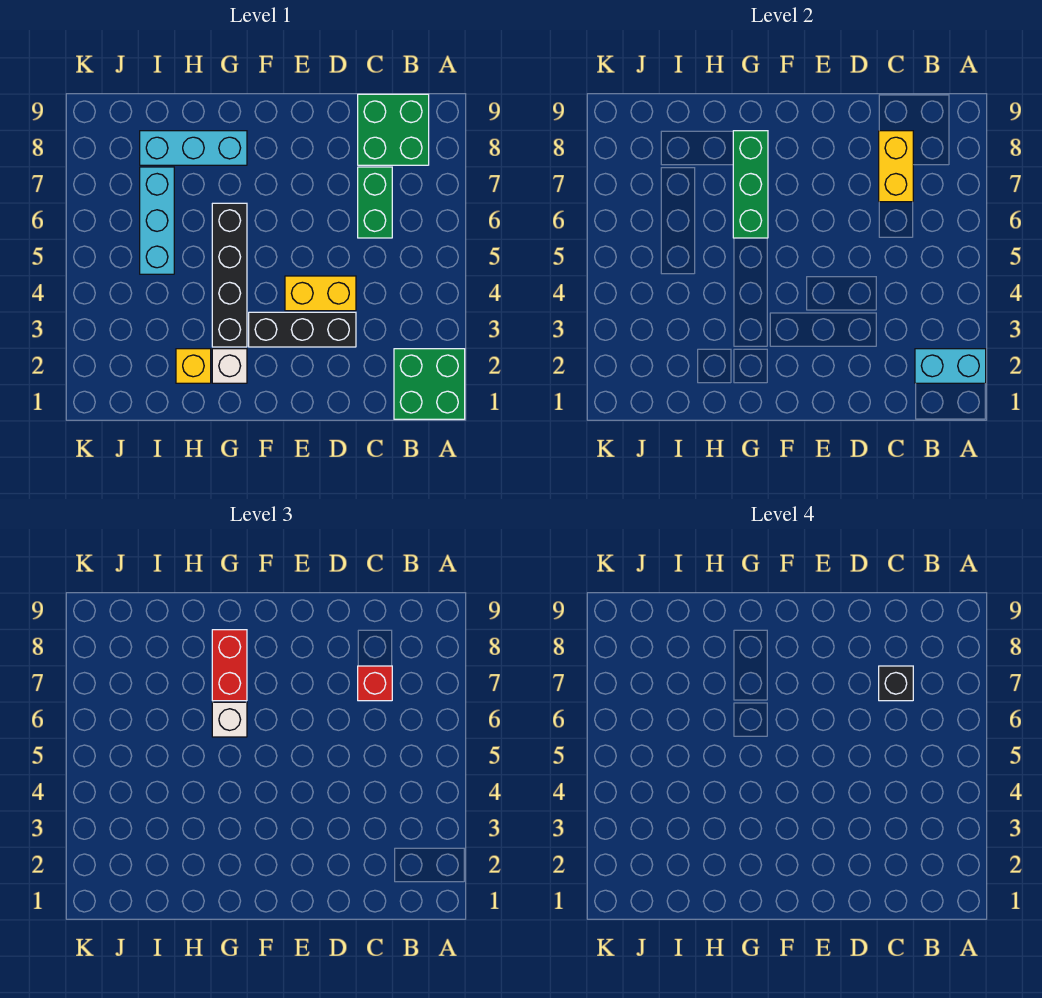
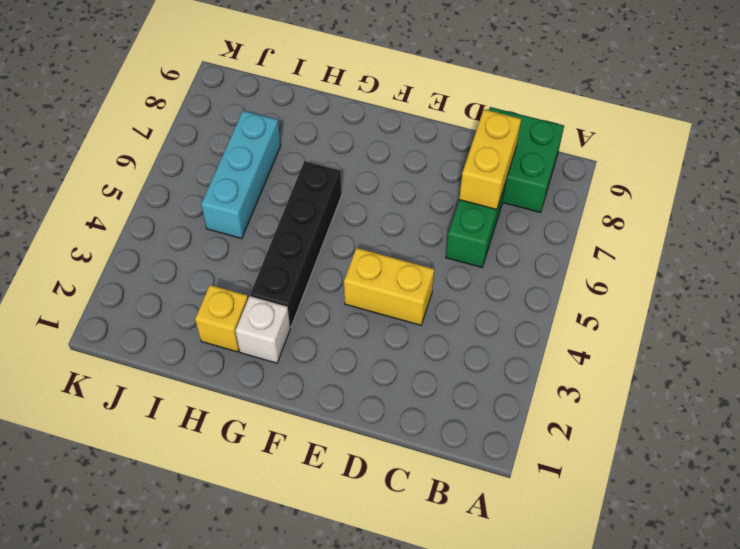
none -> green 2x2 brick [394,349,465,419]
none -> black 1x3 brick [249,312,356,347]
none -> cyan 1x3 brick [140,131,247,165]

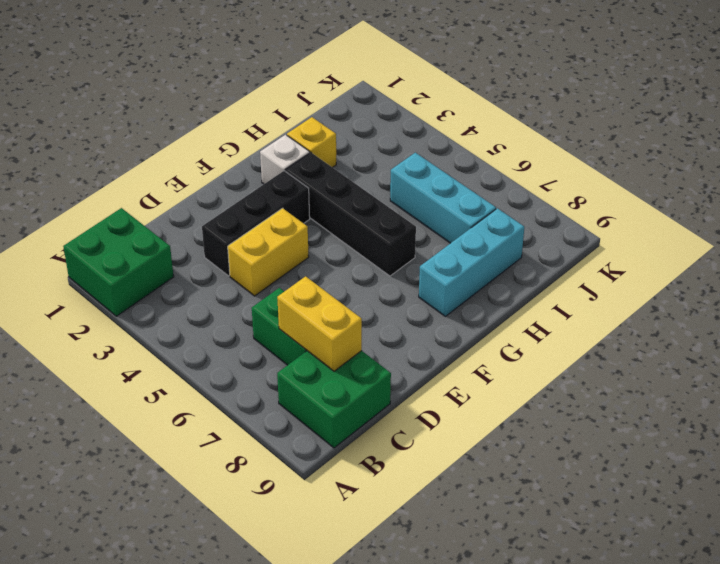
none -> cyan 1x2 brick [915,349,986,383]
none -> green 1x3 brick [733,131,768,238]
none -> red 1x1 brick [358,666,392,701]

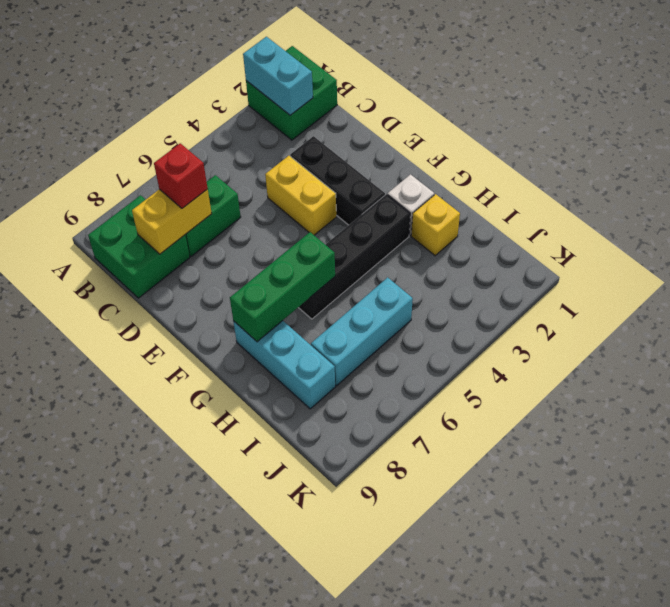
none -> white 1x1 brick [212,702,247,737]
none -> red 1x2 brick [212,630,247,701]
none -> black 1x1 brick [879,666,913,701]

